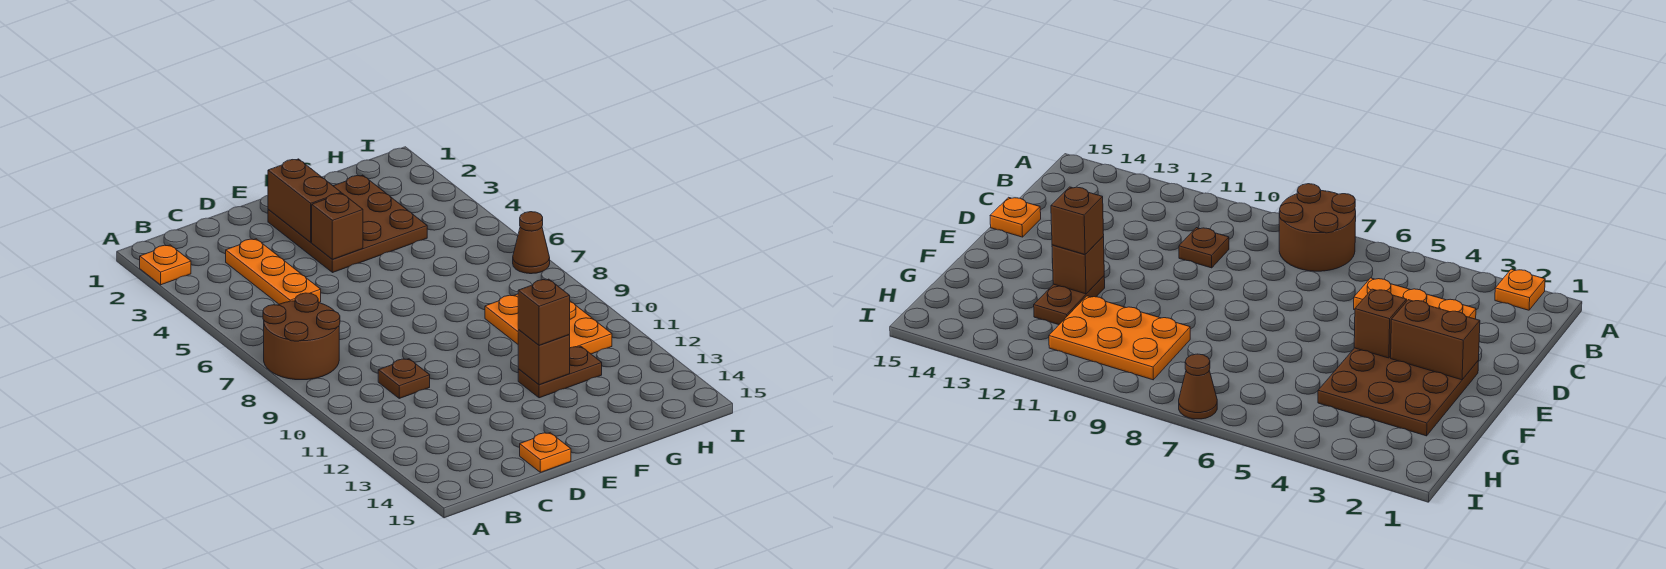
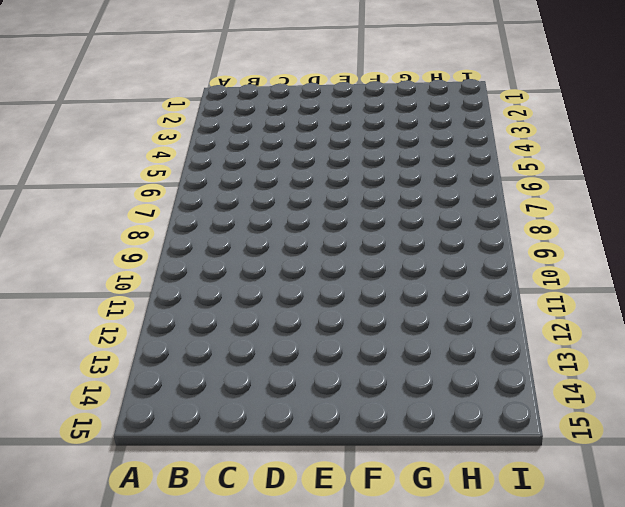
none -> orange 1x1 plate [140,245,191,285]
none -> brown 2x2 round brick [263,293,340,380]
none -> orange 1x3 plate [226,239,321,304]

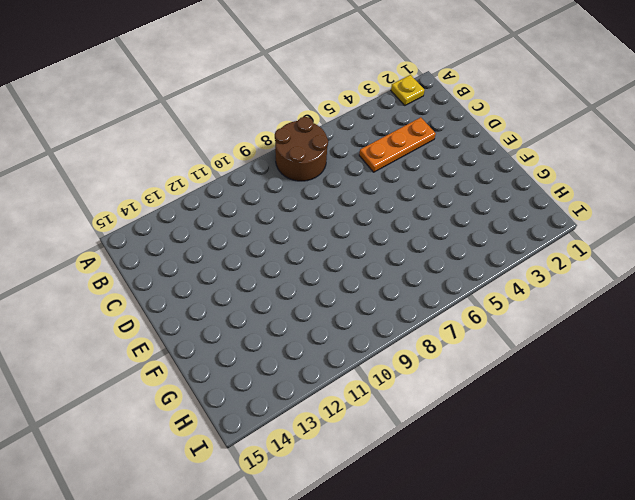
yellow 1x1 plate [391,75,425,106] -> orange 1x1 plate [140,245,191,285]
none -> brown 1x1 plate [378,359,430,398]
none -> orange 1x1 plate [520,433,571,472]
none -> brown 3x3 plate [268,175,427,273]

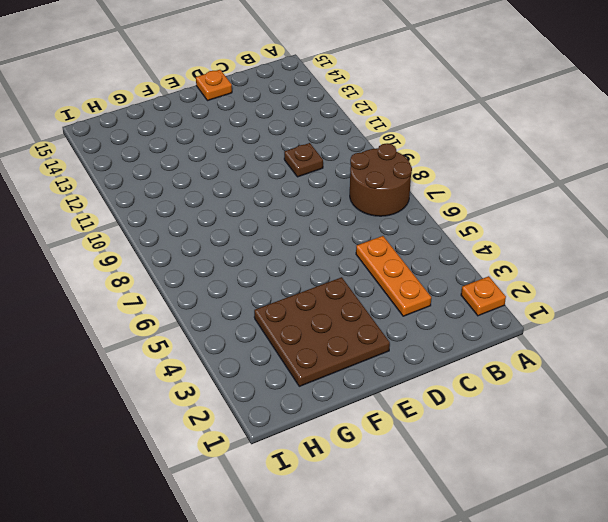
none -> brown 1x2 plate [518,346,602,398]
none -> orange 2x3 plate [485,294,612,354]
none -> brown 1x1 cone [513,212,550,274]

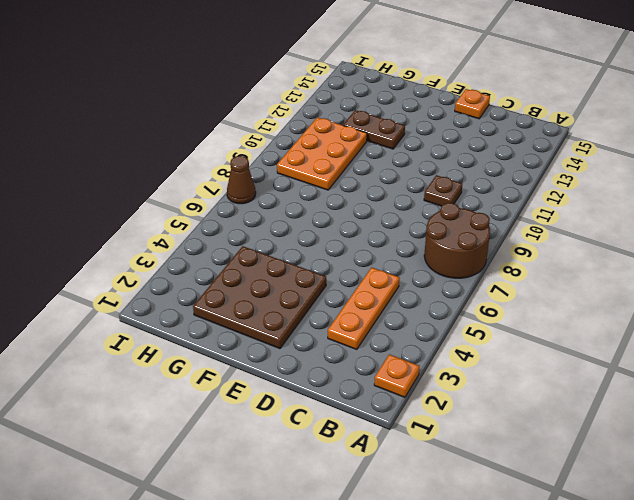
none -> brown 1x2 brick [268,159,341,242]
none -> brown 1x1 brick [312,193,363,260]
none -> brown 1x1 brick [518,330,570,385]

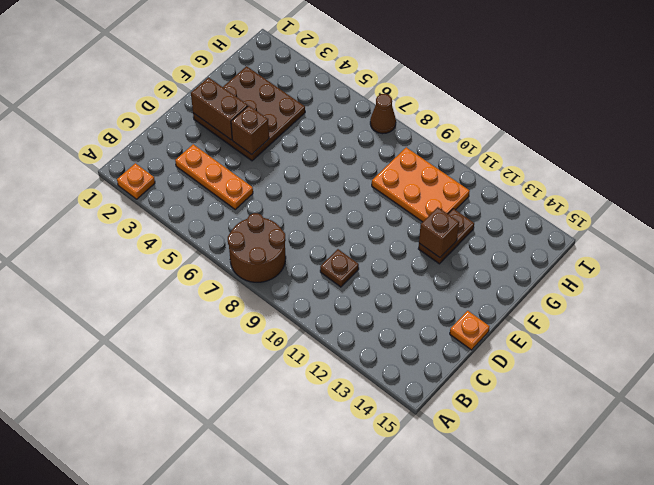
none -> brown 1x1 brick [518,279,570,345]

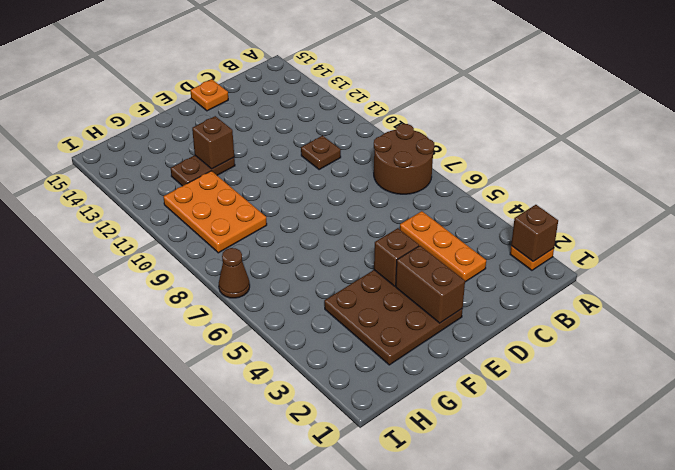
brown 1x1 brick [511,205,558,261] -> brown 1x1 brick moved to [518,279,570,345]

